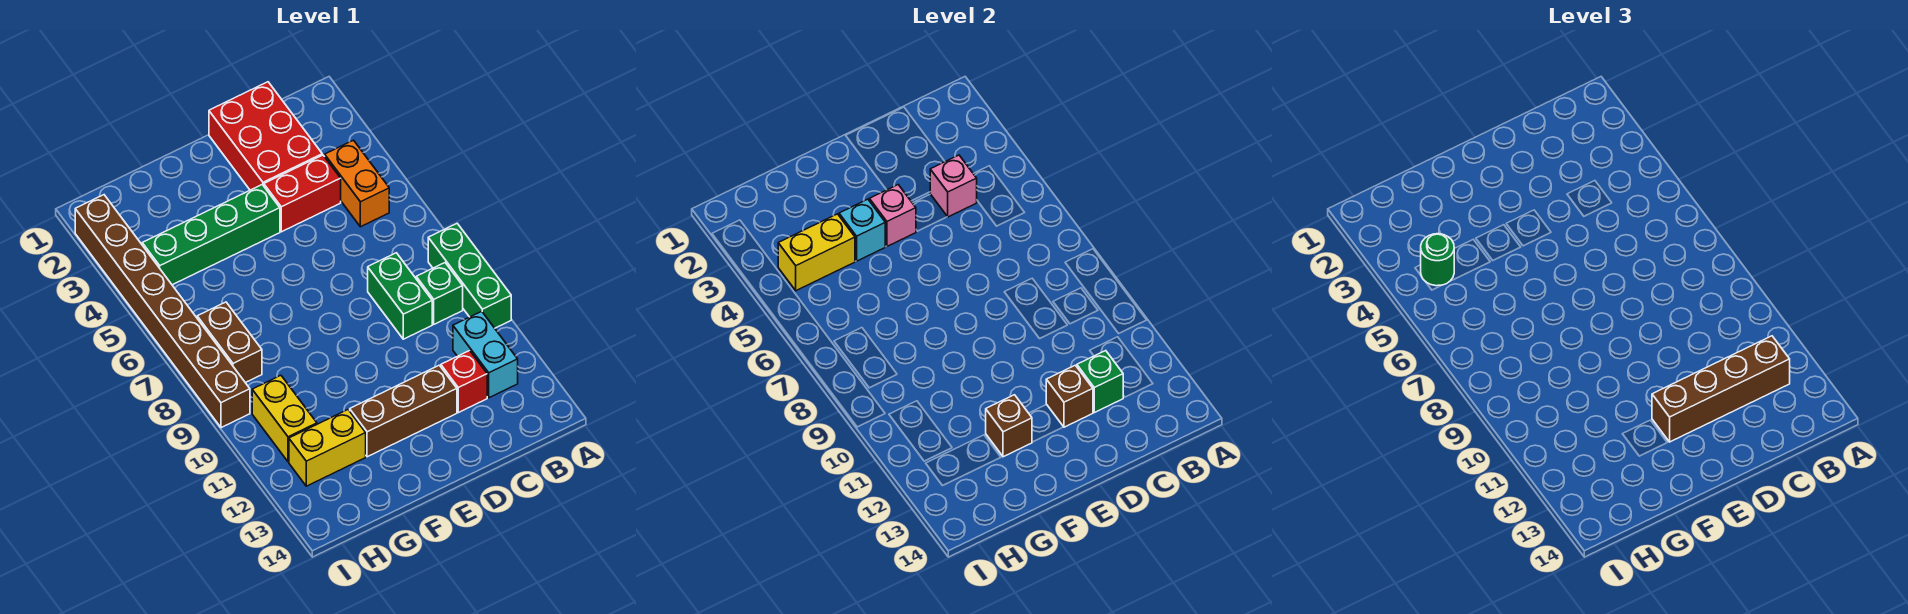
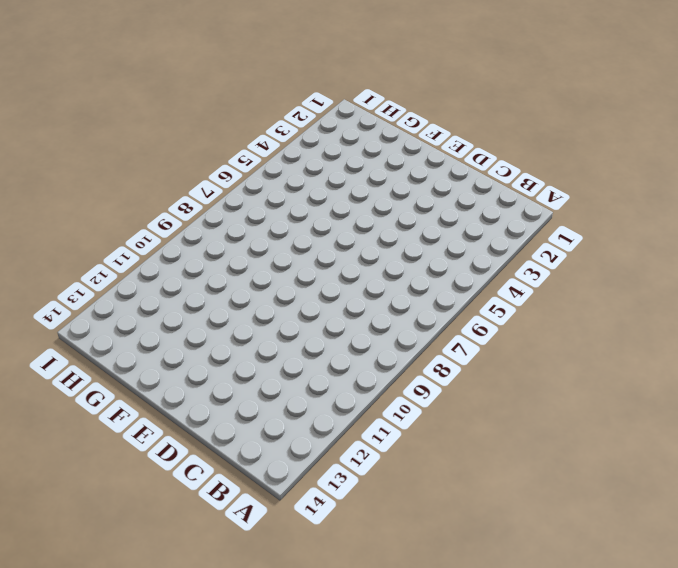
none -> green 1x3 brick [428,224,511,328]
none -> orange 1x2 brick [325,140,389,227]
none -> green 1x1 brick [416,263,463,324]

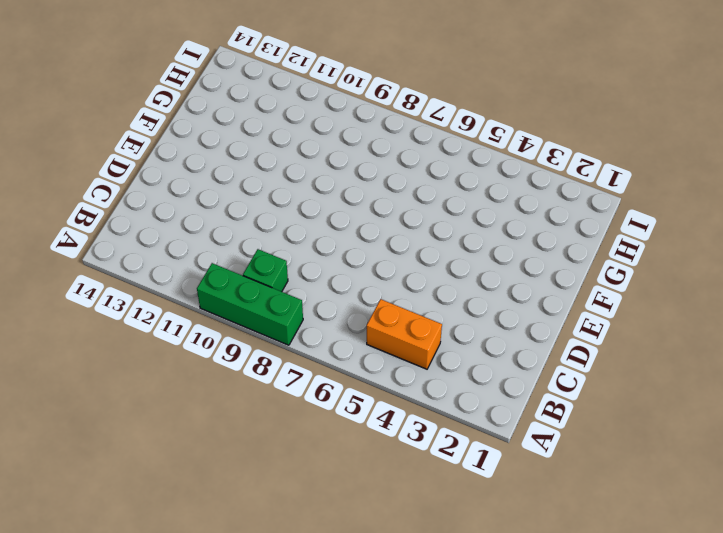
none -> cyan 1x2 brick [453,311,518,398]
none -> red 2x3 brick [209,82,322,190]
none -> red 1x2 brick [264,155,341,232]

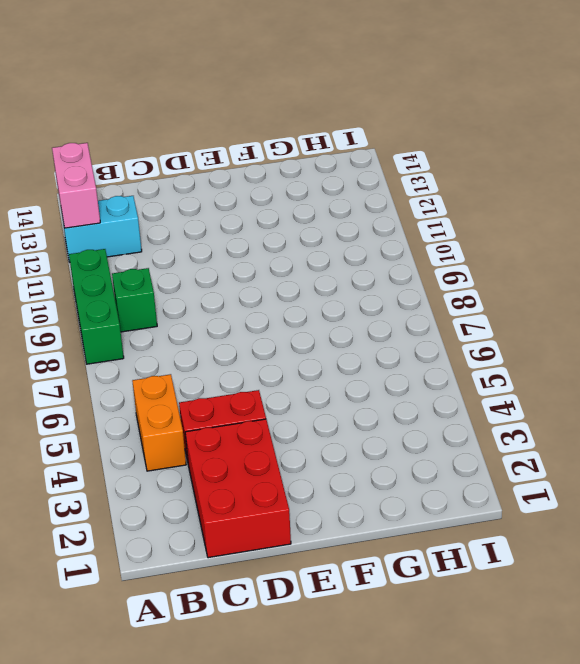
cyan 1x2 brick [61,196,142,262] -> cyan 1x2 brick turned to [453,311,518,398]
pink 1x2 brick [52,143,100,228] -> none
none -> green 1x2 brick [368,253,432,339]
none -> red 1x1 brick [441,351,487,413]
none -> brown 1x3 brick [350,365,457,457]

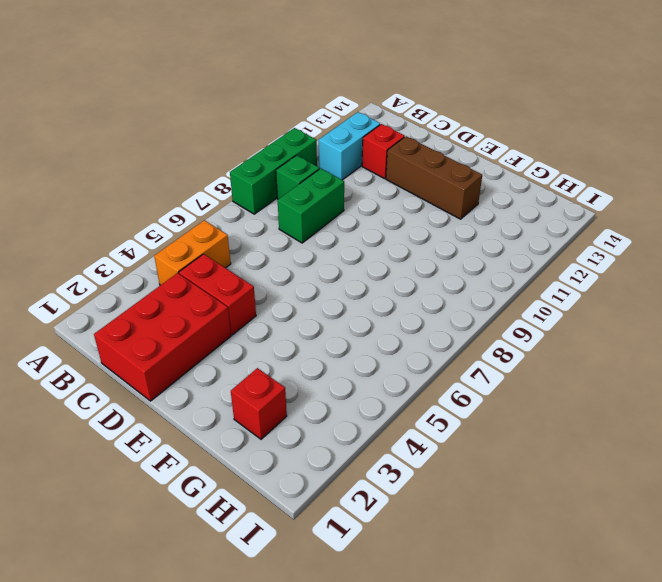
red 1x1 brick [231,368,287,439] -> none
none -> green 1x4 brick [142,185,280,285]
none -> yellow 1x2 brick [289,410,366,486]
none -> brown 1x2 brick [197,302,262,383]

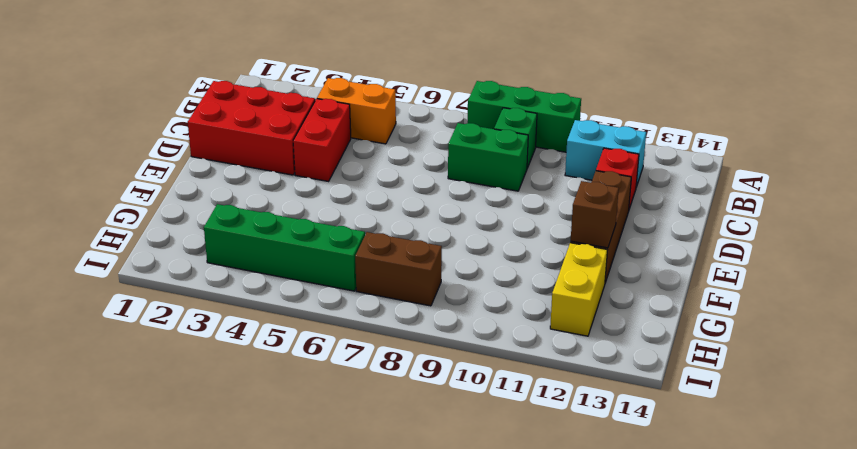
green 1x4 brick [204,204,365,291] -> green 1x4 brick turned to [142,185,280,285]
none -> yellow 1x2 brick [252,376,317,462]
none -> brown 1x8 brick [75,195,250,428]
none -> pink 1x1 brick [930,155,977,217]

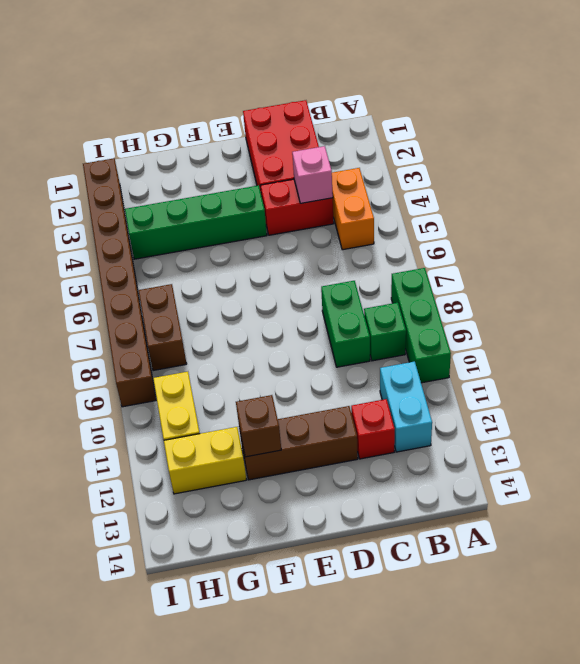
none -> green 1x1 brick [1077,351,1123,413]
none -> brown 1x1 brick [1046,365,1093,427]
none -> pink 1x1 brick [869,185,916,246]

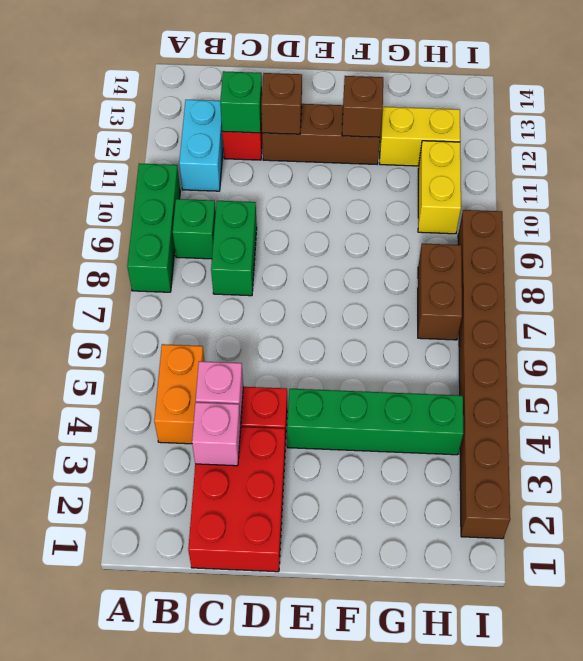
pink 1x1 brick [192,402,241,466] -> pink 1x1 brick moved to [869,185,916,246]
none -> cyan 1x1 brick [839,199,885,261]
none -> yellow 1x2 brick [778,214,855,291]
none -> brown 1x4 brick [1652,336,1790,442]

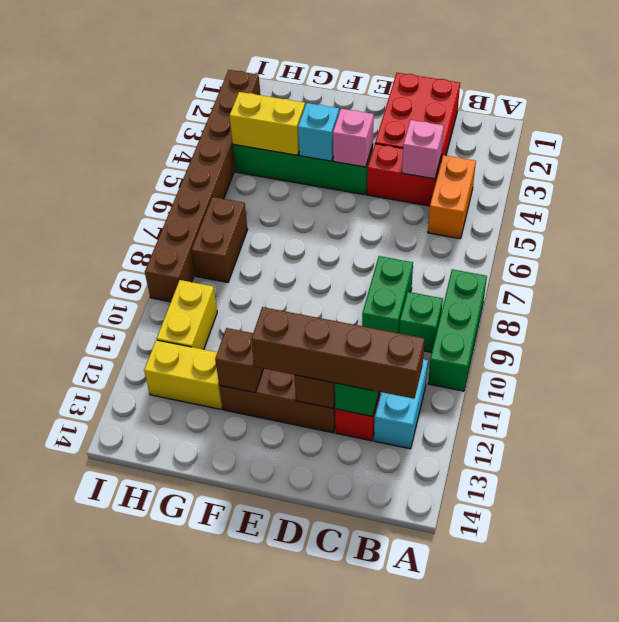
none -> green 1x1 round brick [1421,234,1454,286]

